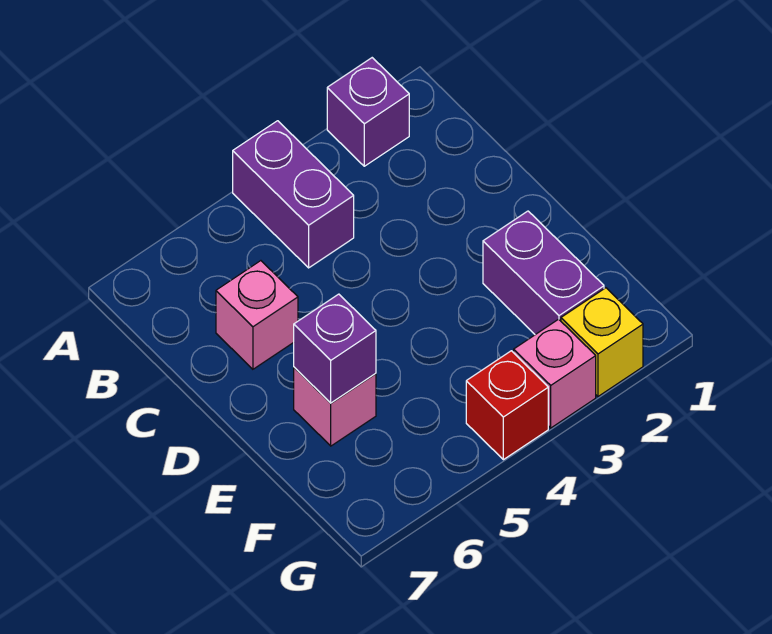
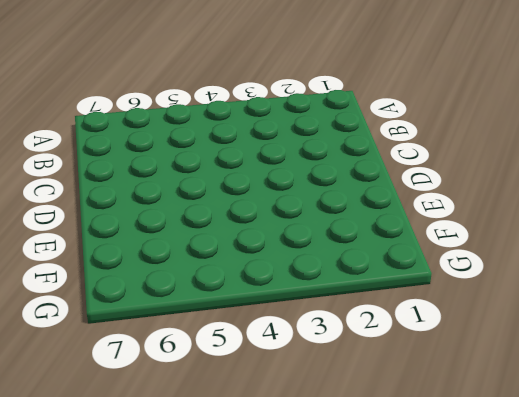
none -> purple 1x1 brick [327,58,409,166]
none -> purple 1x2 brick [233,121,354,268]

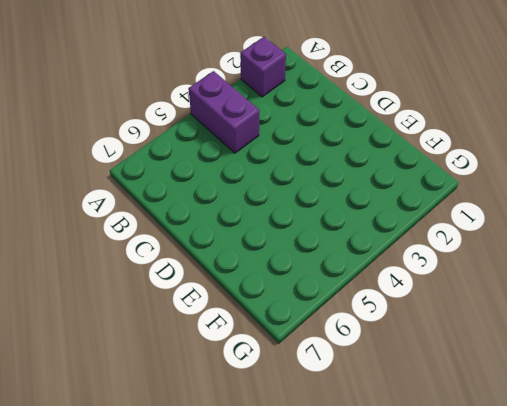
none -> pink 1x1 brick [216,261,298,369]
none -> purple 1x2 brick [483,211,604,335]

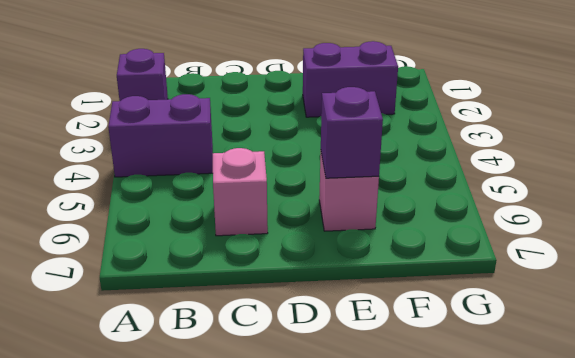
none -> yellow 1x1 brick [561,288,643,396]
none -> pink 1x1 brick [514,319,596,428]

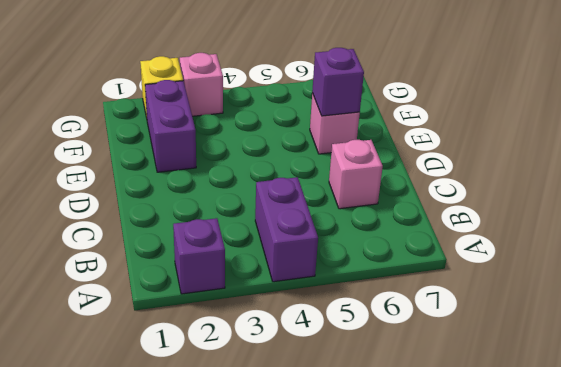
none -> red 1x1 brick [466,351,548,460]

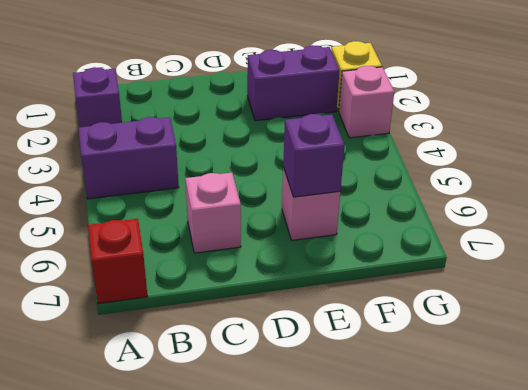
red 1x1 brick [88,219,148,304] -> red 1x1 brick moved to [466,351,548,460]

